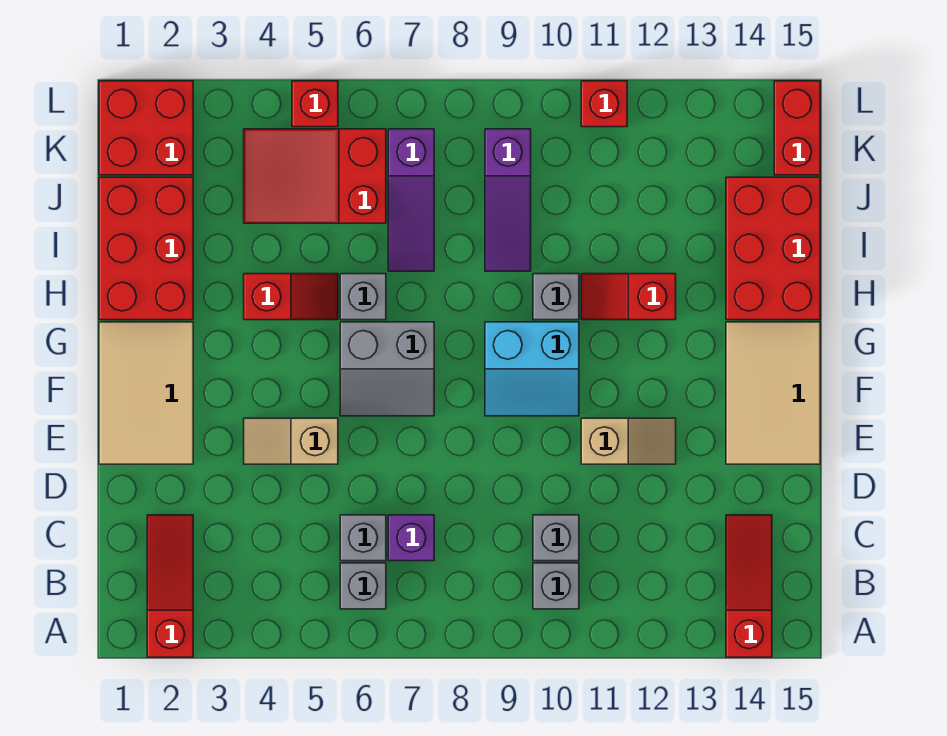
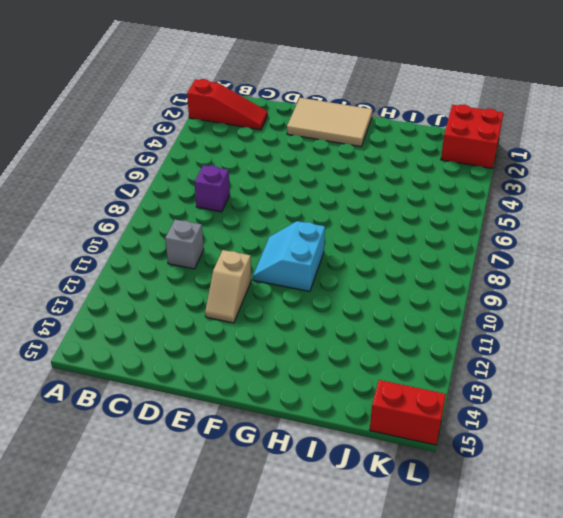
none -> red 1x3 slope [726,515,772,657]
none -> grey 1x1 brick [340,563,386,609]
none -> grey 1x1 brick [533,563,579,609]

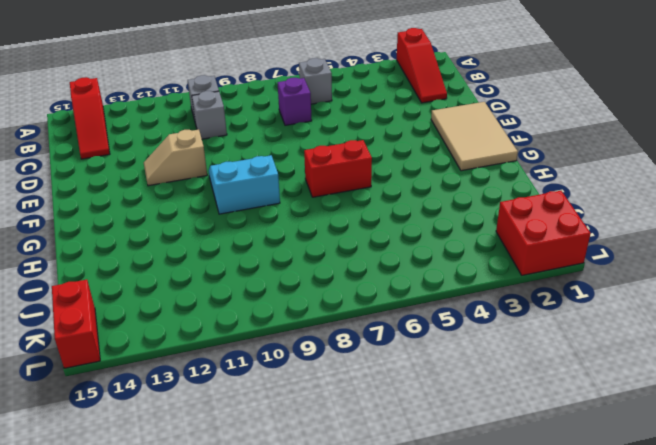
red 1x2 brick [304,140,372,197] -> grey 2x2 slope [340,322,434,416]
none -> grey 1x1 brick [340,515,386,561]
none -> tan 1x2 slope [244,418,338,464]
none -> tan 2x3 tile [726,322,820,464]

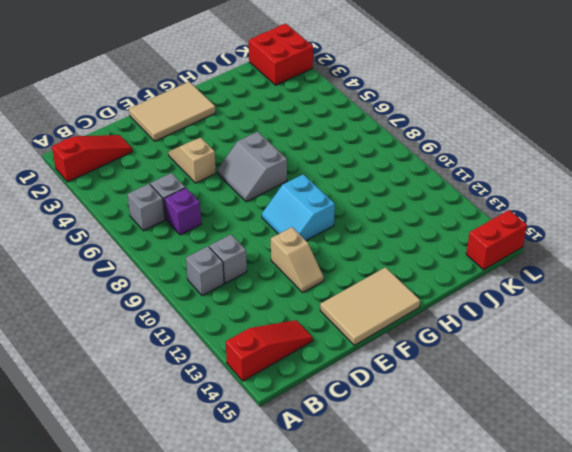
none -> red 2x3 brick [99,177,193,320]
none -> red 1x2 slope [244,274,338,320]
none -> grey 1x1 brick [340,274,386,320]

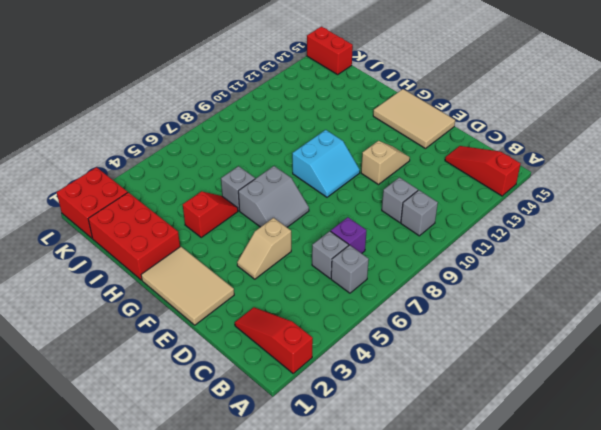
none -> grey 1x1 brick [533,274,579,320]
none -> red 1x2 slope [581,274,676,320]
none -> red 2x3 brick [726,177,820,320]

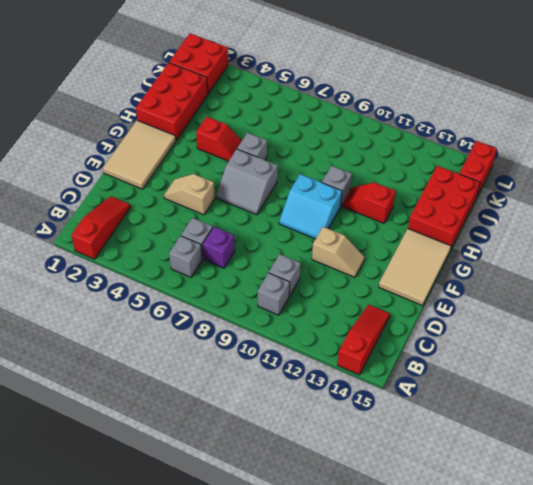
none -> purple 1x3 slope [388,129,434,271]
none -> purple 1x3 slope [485,129,531,271]
none -> red 2x3 slope [244,129,386,223]

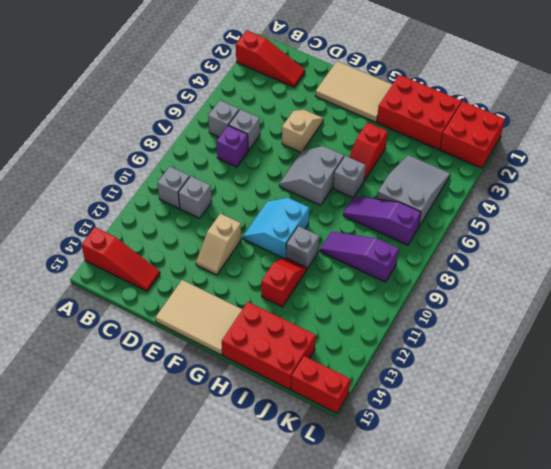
grey 2x3 slope [377,155,450,226] -> red 2x3 slope [244,129,386,223]
none -> red 1x1 brick [292,81,338,127]
none -> red 1x1 brick [581,81,627,127]

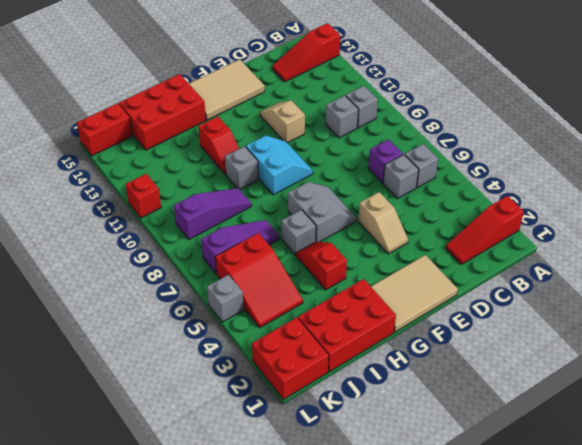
grey 1x1 brick [207,275,244,322] -> red 1x1 brick [292,81,338,127]

